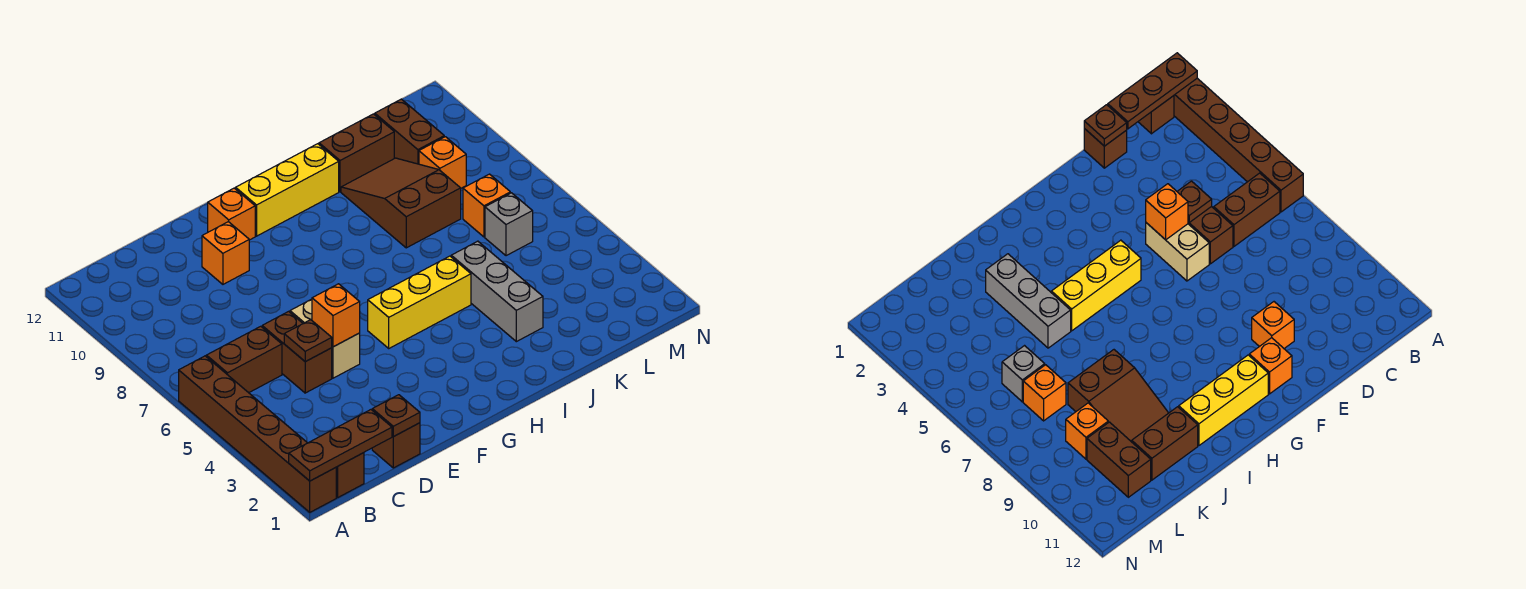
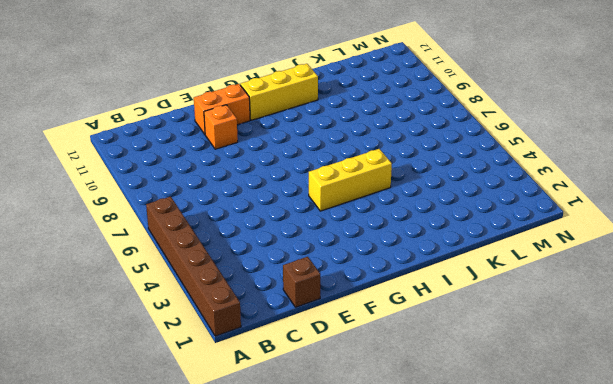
orange 1x2 brick [194,84,250,134] -> orange 1x1 brick [208,188,255,240]
none -> brown 1x1 brick [336,453,364,497]
none -> brown 1x2 brick [206,326,282,393]
none -> brown 1x2 brick [262,311,332,393]

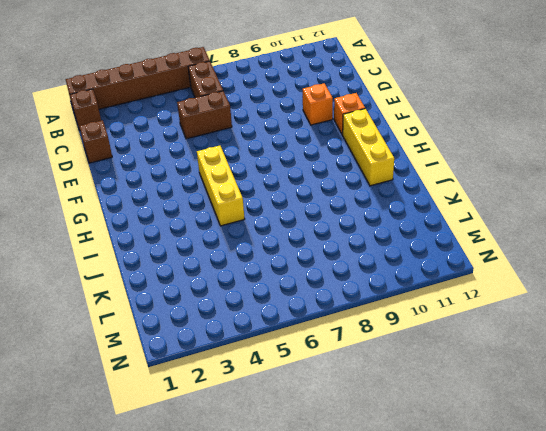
none -> tan 1x2 brick [290,299,360,378]
none -> grey 1x3 brick [451,241,543,342]
none -> brown 2x3 slope [341,158,461,248]

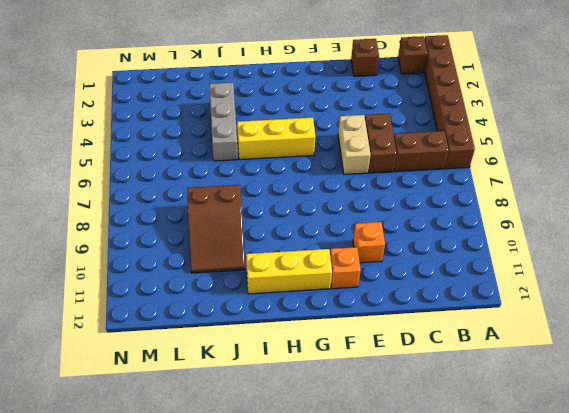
none -> brown 1x2 brick [319,114,394,192]
none -> grey 1x1 brick [485,193,533,256]
none -> orange 1x1 brick [463,174,510,237]

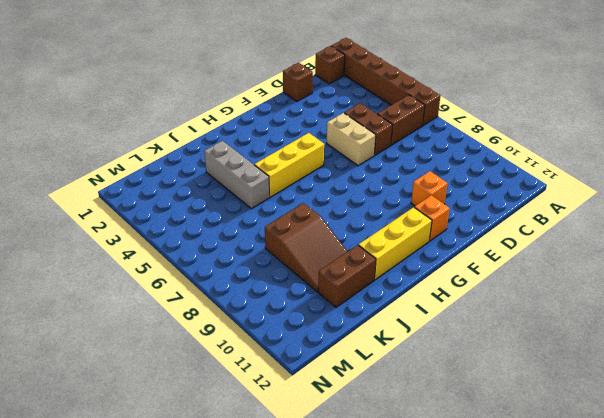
none -> grey 1x1 brick [485,193,533,256]
none -> orange 1x1 brick [463,174,510,237]
none -> orange 1x1 brick [419,137,466,188]

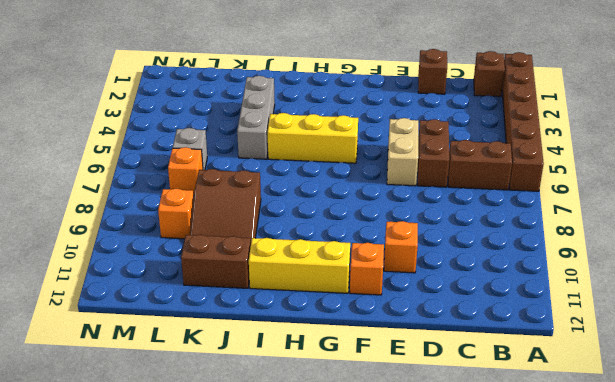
none -> brown 1x2 brick [375,99,444,164]
none -> brown 1x3 plate [289,410,392,481]
none -> brown 1x1 plate [372,395,420,437]

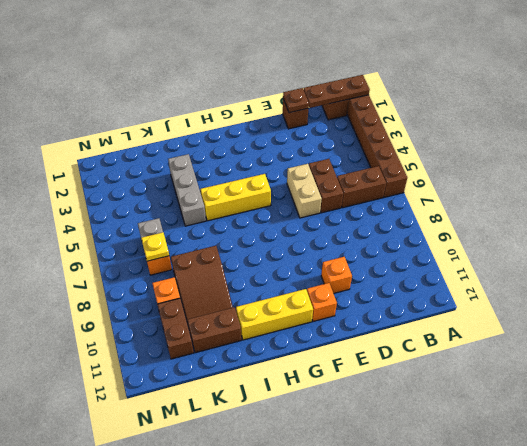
yellow 1x1 plate [141,232,169,261] -> none
none -> brown 1x1 plate [284,320,332,362]
none -> orange 1x1 brick [312,284,360,347]

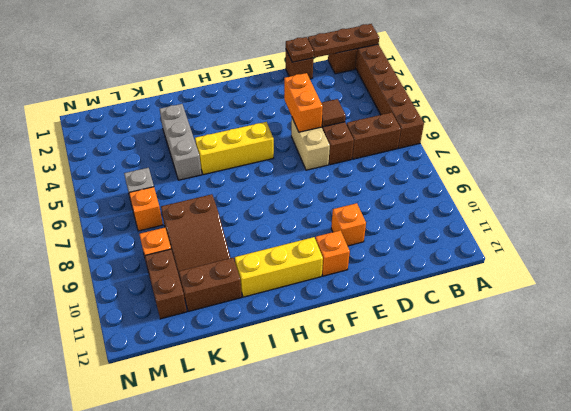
brown 1x1 tile [321,99,346,127] -> brown 1x1 plate [284,320,332,362]
orange 1x2 brick [284,73,323,132] -> orange 1x1 brick [312,284,360,347]

